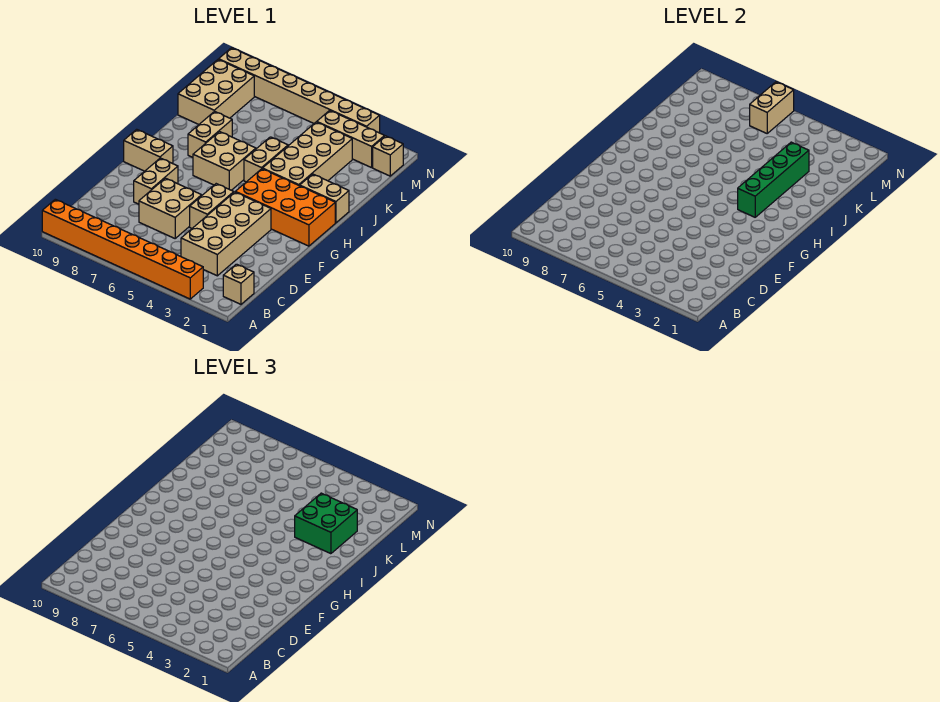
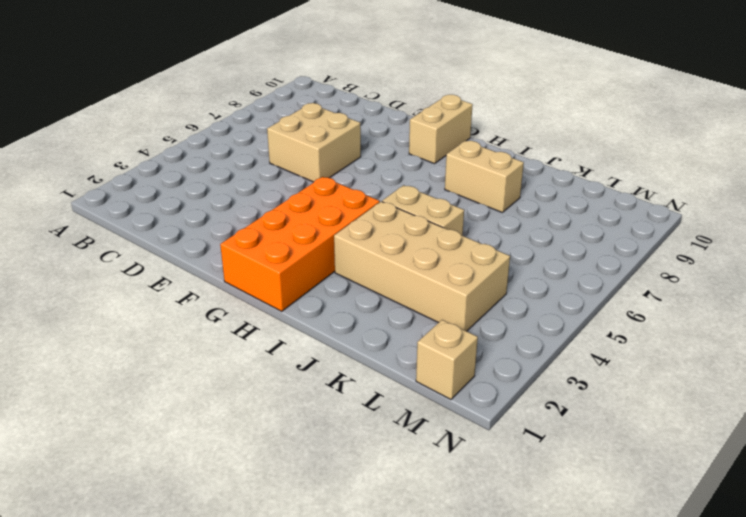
none -> orange 1x8 brick [42,199,203,299]
none -> tan 1x1 brick [223,264,254,304]
none -> tan 2x4 brick [181,192,271,276]

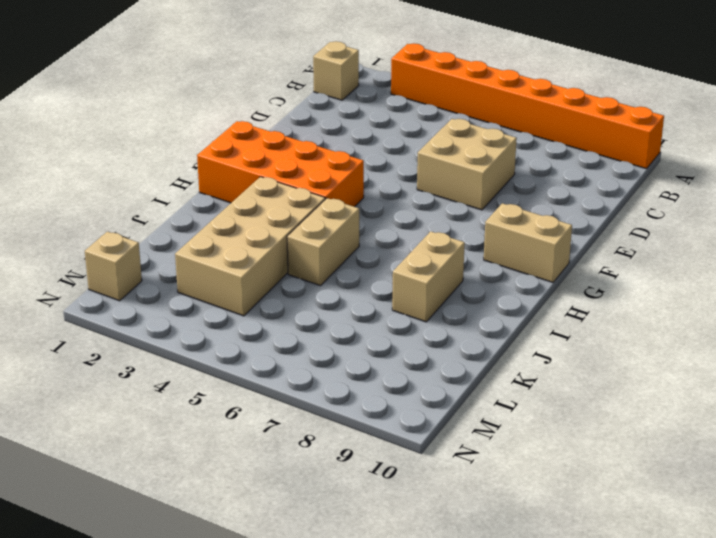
none -> tan 2x4 brick [181,192,271,276]
none -> tan 1x2 brick [190,184,234,228]
none -> tan 1x2 brick [134,158,178,204]

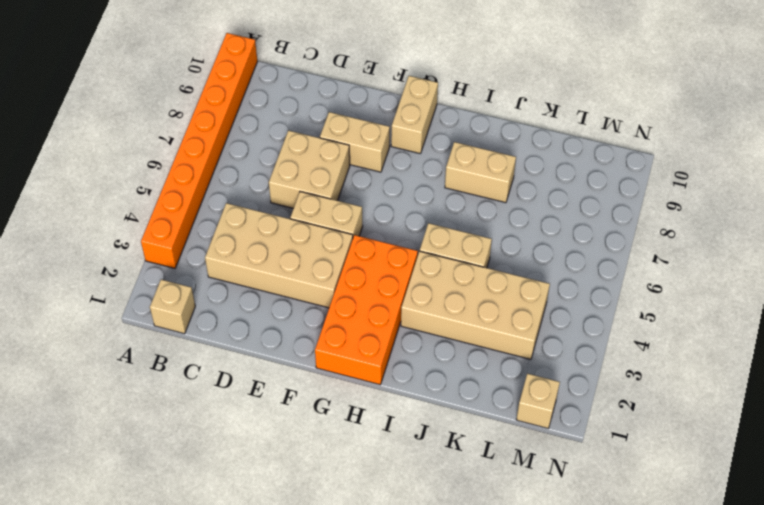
none -> tan 2x2 brick [193,132,256,190]
none -> tan 1x2 brick [300,174,349,223]
none -> tan 2x3 brick [178,59,254,124]

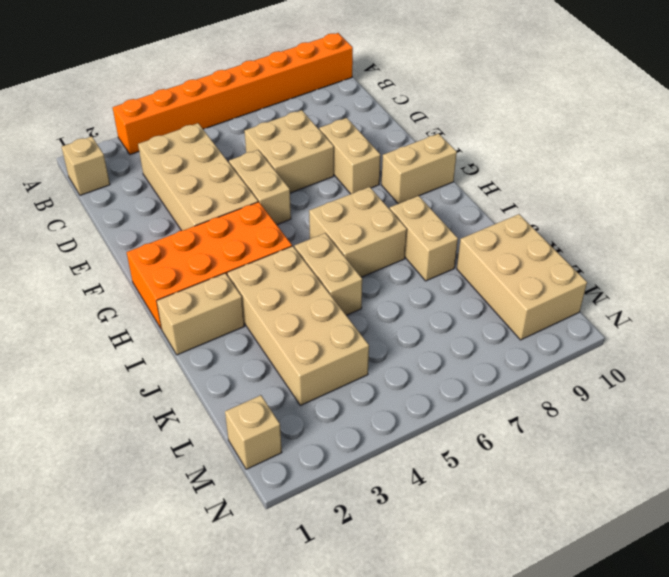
none -> tan 1x3 brick [317,110,385,168]
none -> tan 1x8 brick [219,48,380,133]
none -> green 1x4 brick [738,142,809,217]

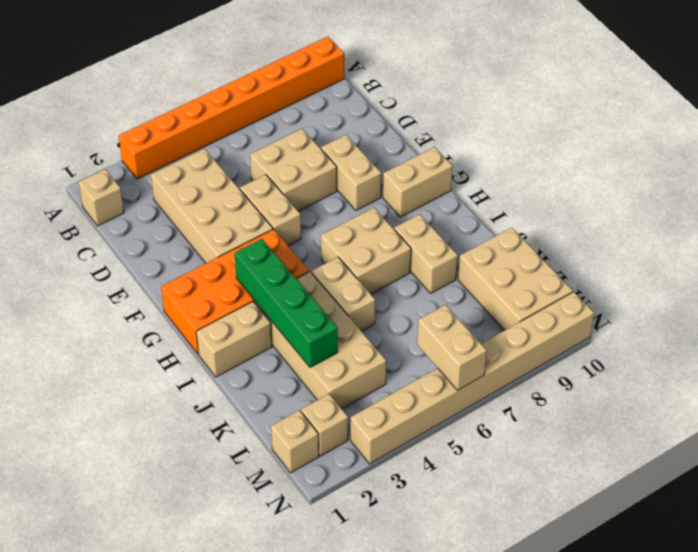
tan 1x1 brick [301,394,348,456] -> tan 1x3 brick [317,110,385,168]
none -> green 2x2 brick [295,493,357,554]

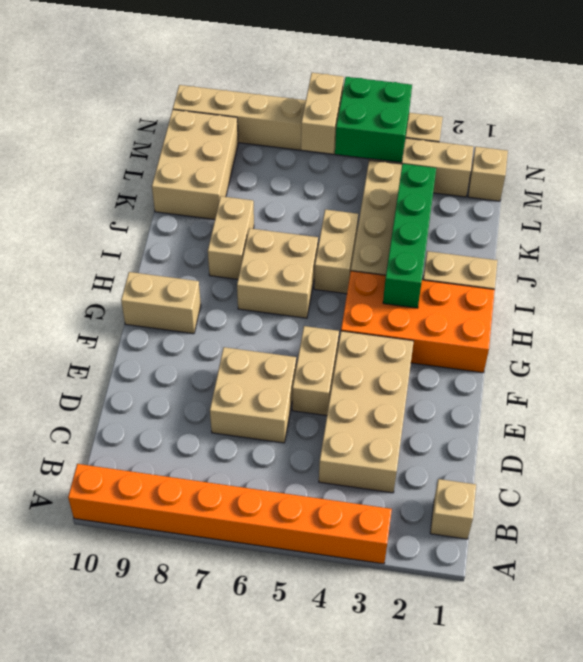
green 2x2 brick [335,77,412,162] -> green 2x2 brick moved to [295,493,357,554]
none -> tan 1x2 brick [134,158,178,204]

